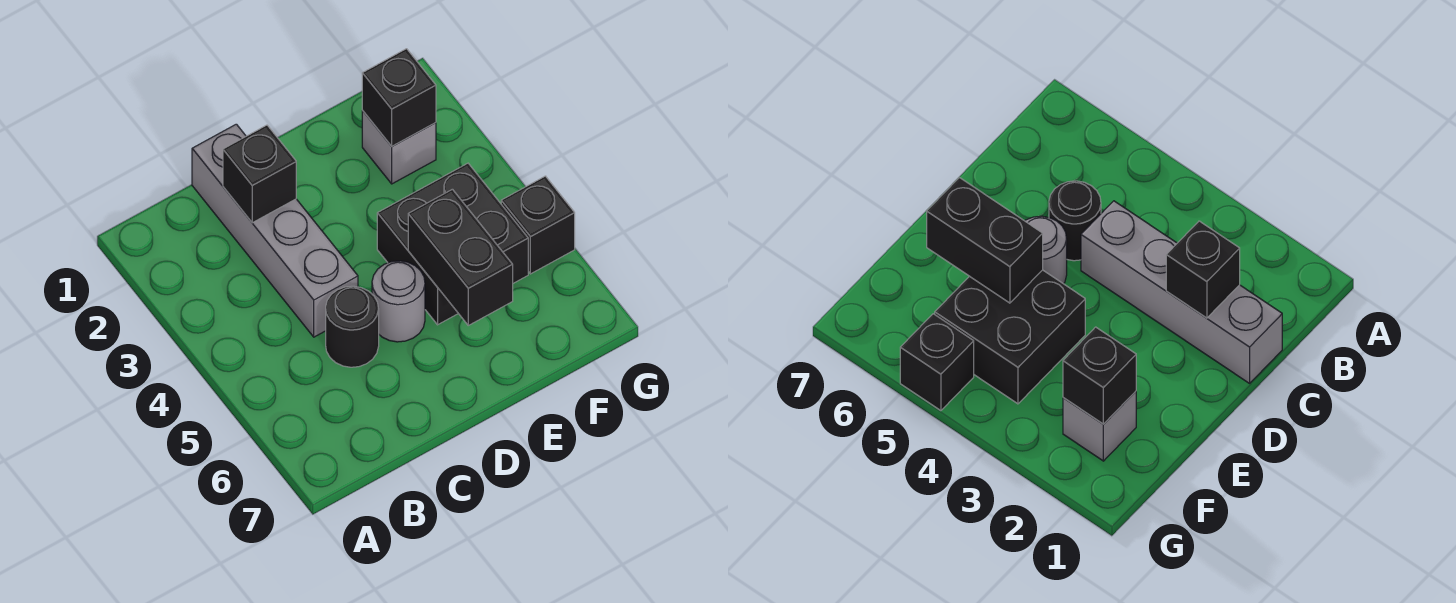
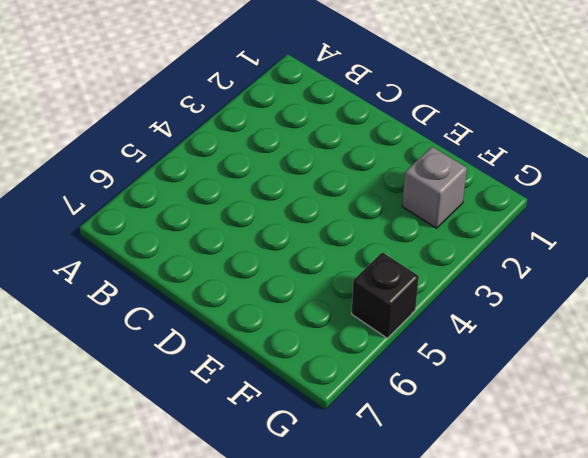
none -> grey 1x4 brick [192,124,358,337]
none -> black 1x1 round brick [326,286,379,367]

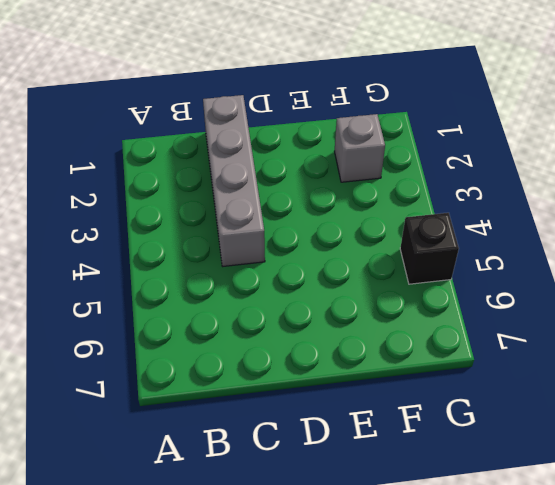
none -> black 1x1 round brick [326,286,379,367]
none -> grey 1x1 round brick [372,261,425,342]

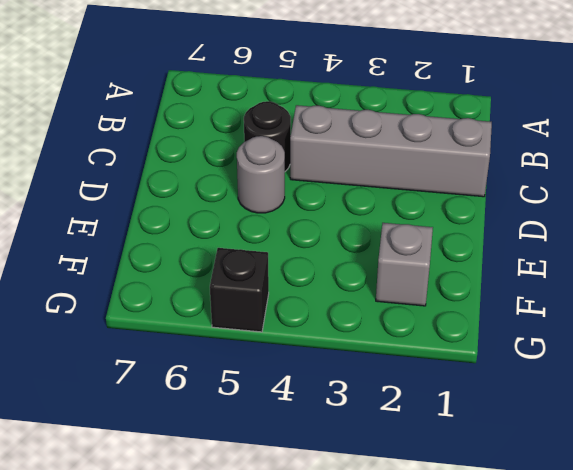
none -> black 2x2 brick [377,163,528,325]
none -> black 1x1 brick [223,125,296,223]

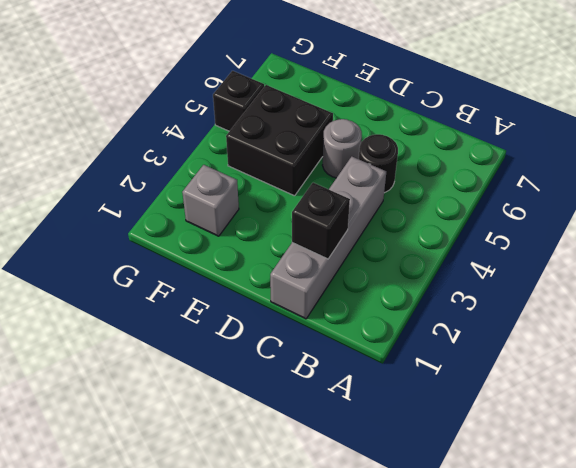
none -> black 1x2 brick [408,189,513,325]
none -> black 1x1 brick [362,49,436,146]

